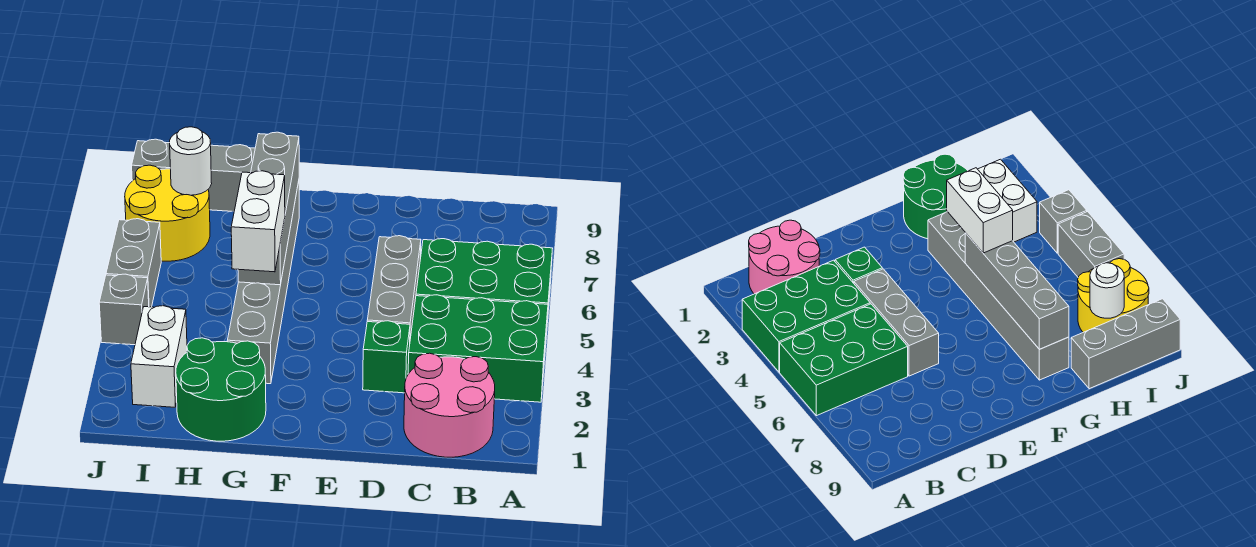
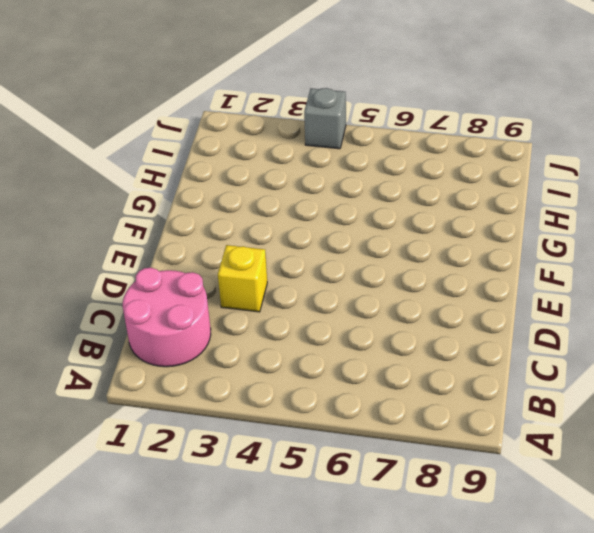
yellow 1x1 brick [218,245,267,312] -> green 1x1 brick [363,321,410,393]
none -> green 2x3 brick [408,295,548,402]
none -> green 2x3 brick [416,239,553,335]
none -> grey 1x3 brick [367,236,421,339]

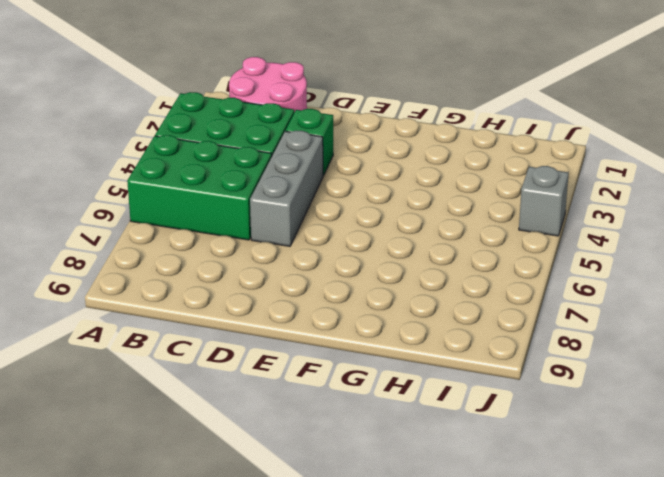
none -> green 2x2 round brick [176,338,266,441]
none -> grey 1x6 brick [227,181,299,384]
none -> grey 1x3 brick [132,139,255,211]

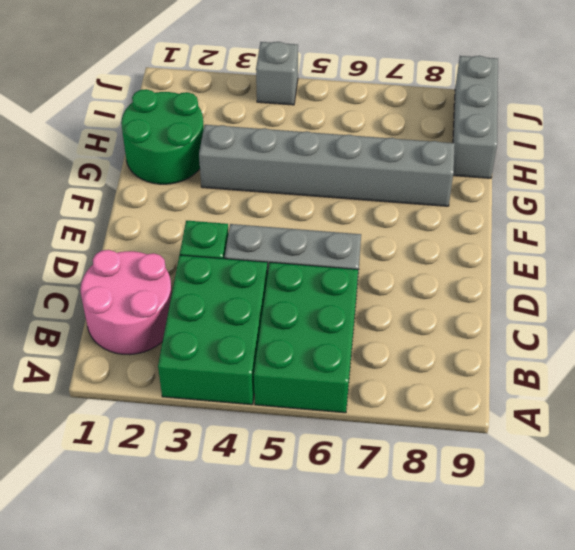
none -> white 1x2 brick [131,306,187,407]
none -> yellow 2x2 round brick [125,165,210,261]
none -> grey 1x2 brick [106,219,161,307]

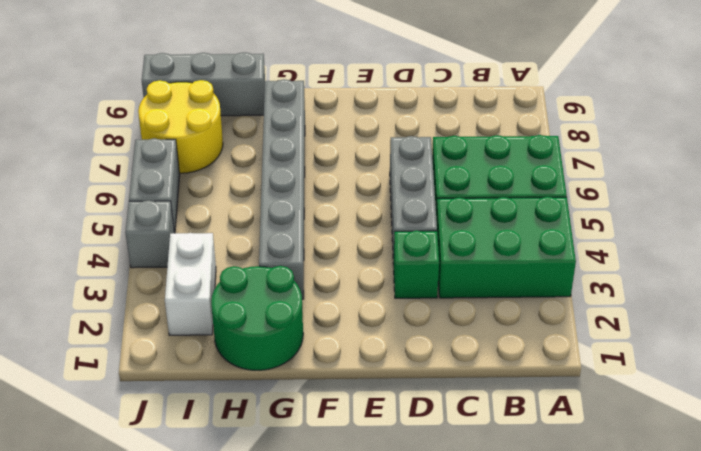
none -> pink 2x2 round brick [404,353,495,457]
none -> grey 1x4 brick [238,132,299,285]
none -> white 1x1 round brick [170,127,212,195]

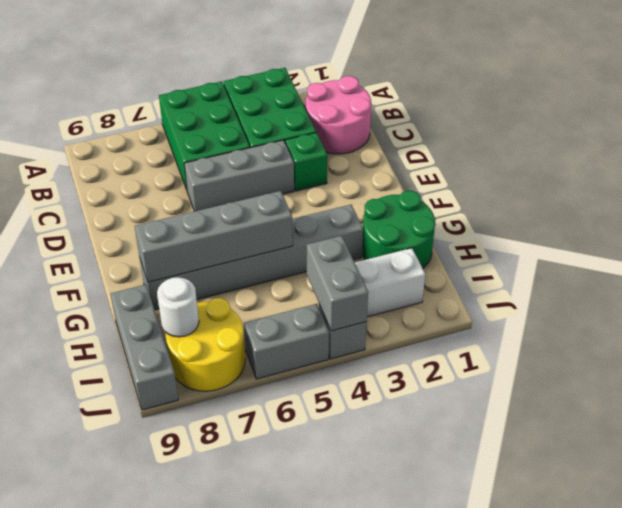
grey 1x2 brick [307,236,368,331] -> none
none -> white 1x2 brick [231,171,285,272]

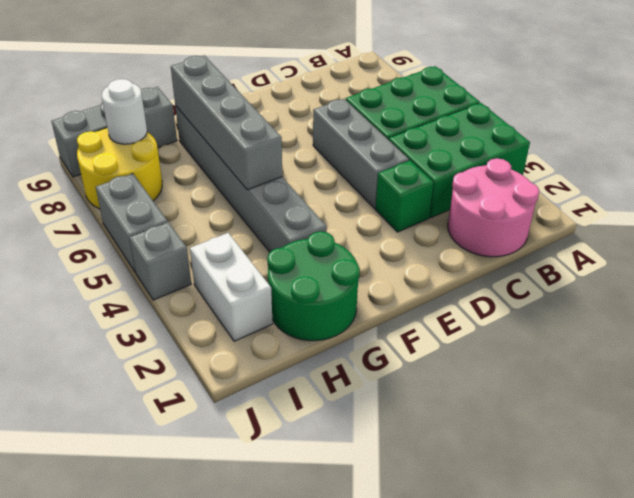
none -> white 1x2 brick [231,171,285,272]

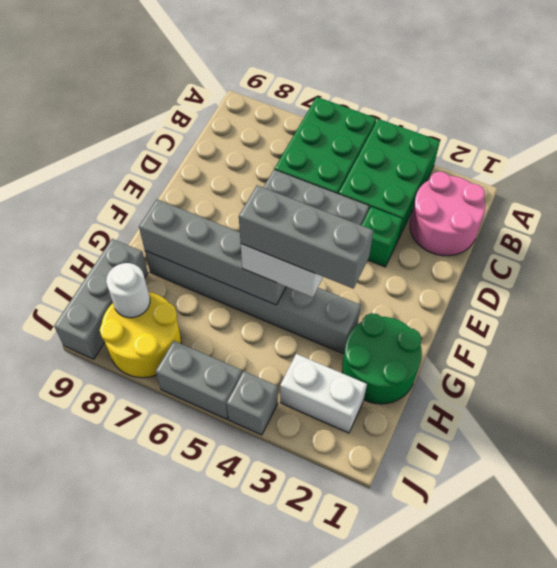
grey 1x3 brick [239,185,374,289] -> none

